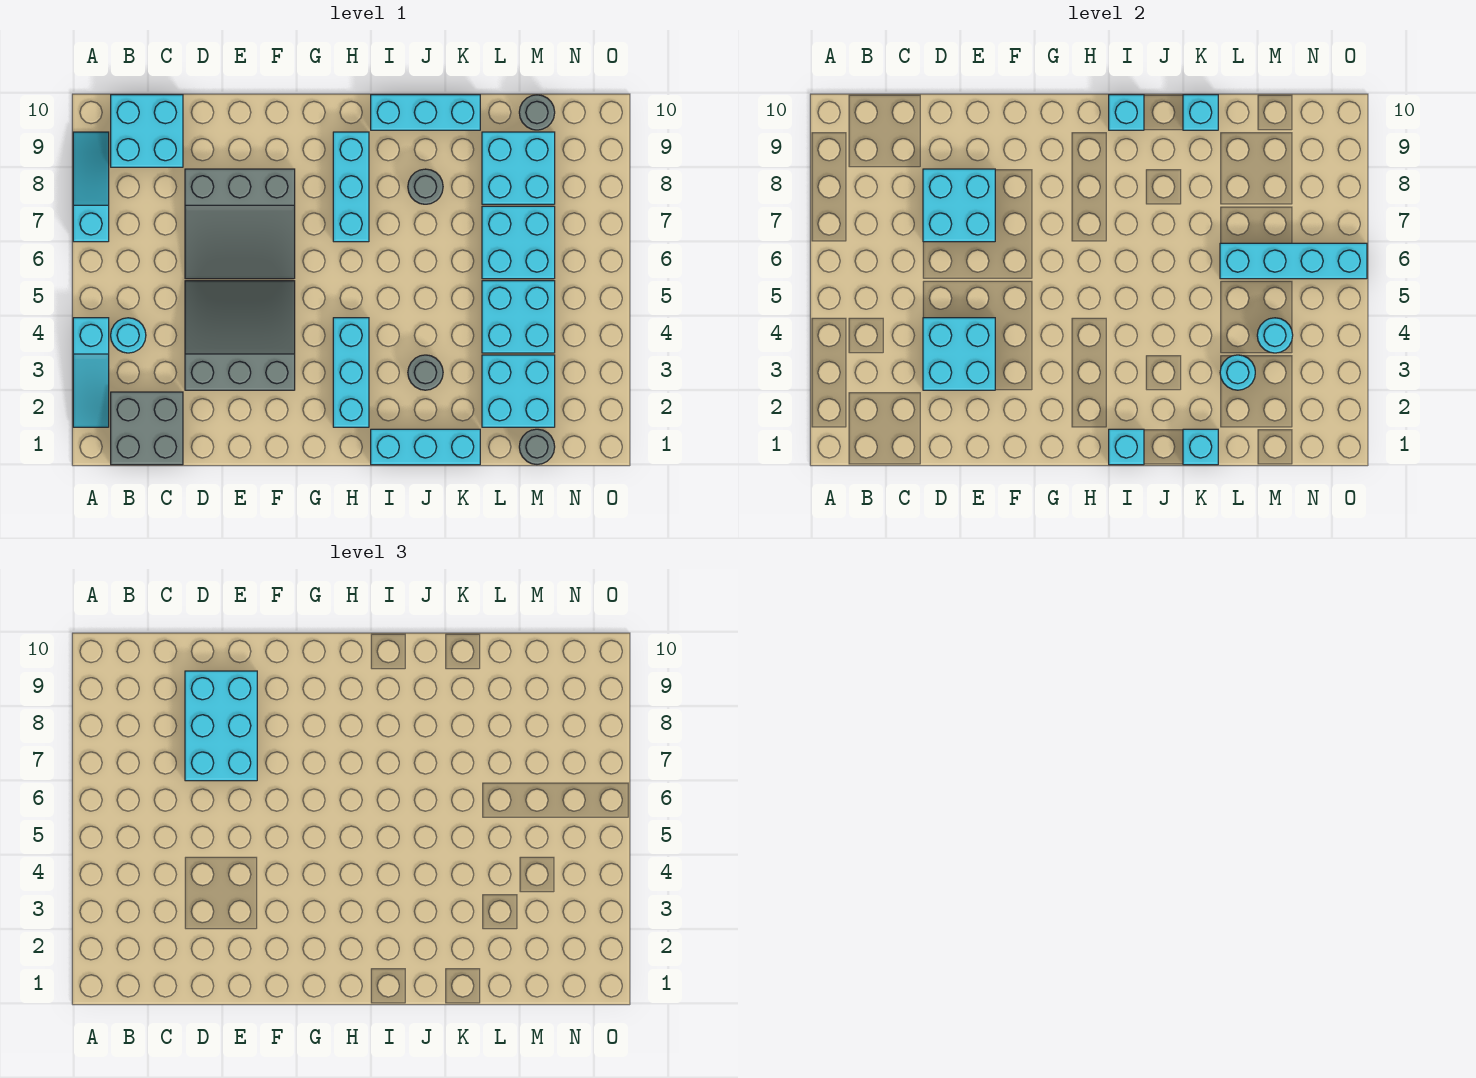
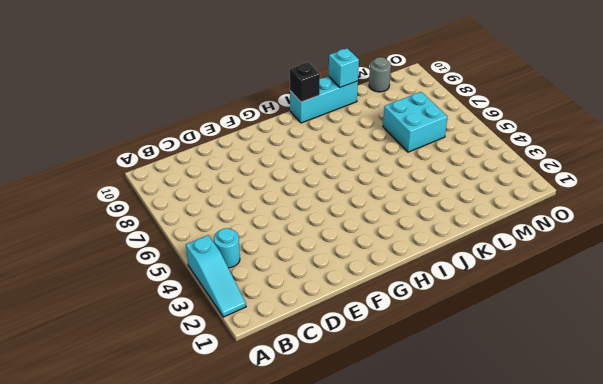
black 1x1 brick [290,62,320,102] -> cyan 1x1 brick [1109,95,1144,130]
none -> cyan 1x3 slope [73,132,109,242]
none -> grey 2x2 brick [111,392,183,465]
none -> cyan 2x2 brick [111,95,183,167]

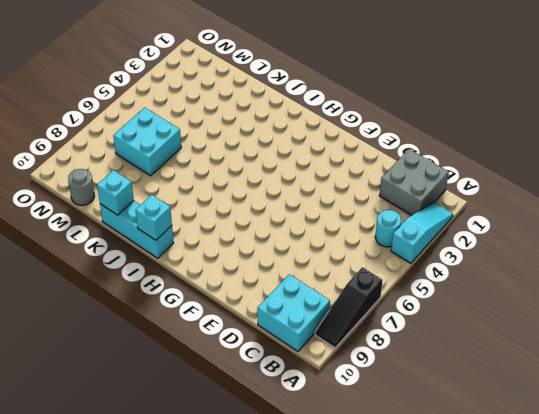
black 1x3 slope [315,267,382,348] -> cyan 1x3 slope [73,132,109,242]
none -> grey 3x3 slope [185,281,295,390]
none -> grey 3x3 slope [185,169,295,279]
none -> cyan 1x3 brick [333,318,369,427]

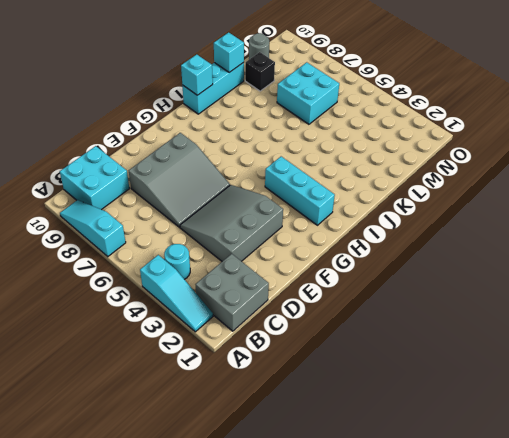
black 1x1 brick [245,52,275,91] -> cyan 2x2 brick [482,132,555,204]
none -> cyan 1x3 brick [333,132,369,242]
none -> cyan 1x3 brick [371,429,480,465]
none -> grey 1x1 round brick [408,355,443,390]

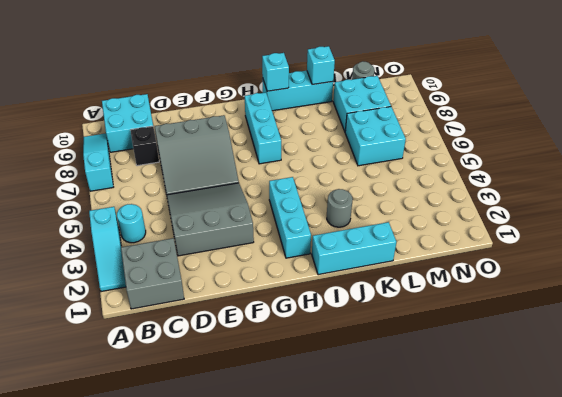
black 1x1 brick [131,126,159,166] -> none
none -> grey 1x1 round brick [408,169,443,204]
none -> cyan 2x2 brick [482,355,555,427]
none -> cyan 2x2 brick [482,281,555,353]

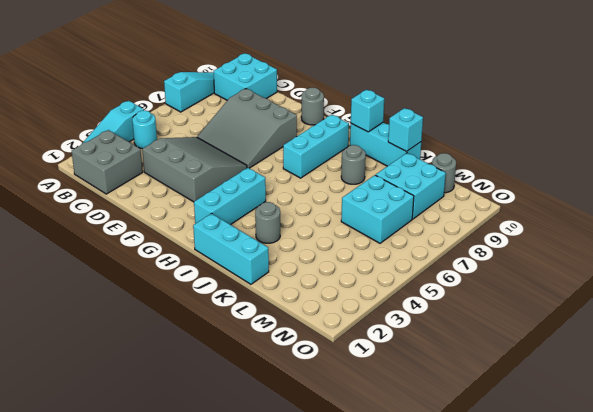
grey 1x1 round brick [301,88,324,125] -> grey 1x1 round brick moved to [519,429,555,465]
none -> cyan 2x2 brick [482,355,555,427]
none -> cyan 2x2 brick [482,281,555,353]
none -> cyan 2x2 brick [923,318,995,390]

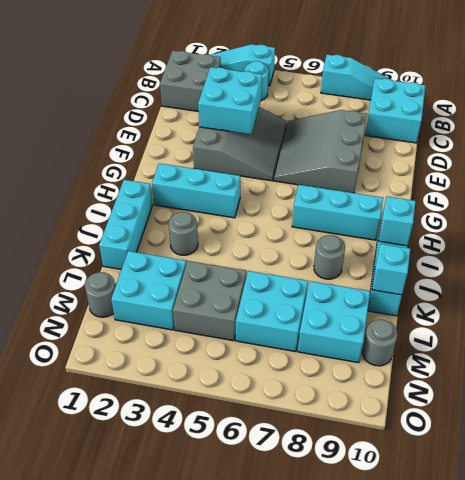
grey 2x2 brick [173,261,246,341] -> cyan 2x2 brick [482,281,555,353]
none -> cyan 2x2 brick [923,169,995,242]
none -> cyan 1x1 brick [1109,429,1144,465]
none -> cyan 1x1 brick [1183,429,1218,465]

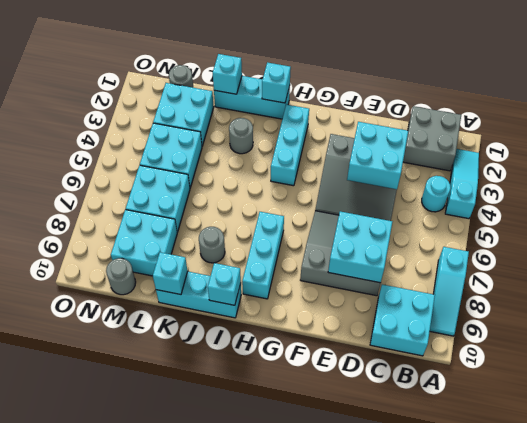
none -> cyan 1x1 round brick [1220,355,1255,390]
none -> cyan 1x4 brick [1220,243,1367,279]
none -> cyan 1x1 round brick [1257,318,1293,353]

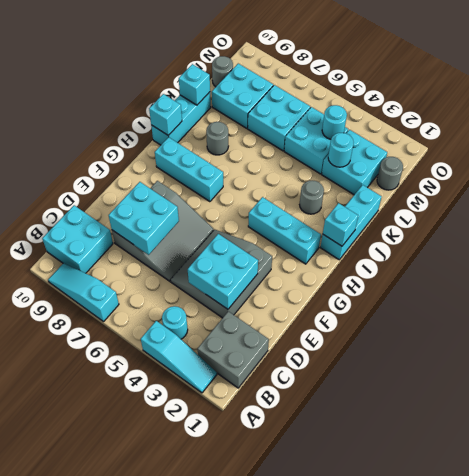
none -> cyan 1x1 brick [1183,429,1218,465]
none -> cyan 1x4 brick [1220,243,1367,279]
none -> cyan 2x3 brick [185,671,257,781]

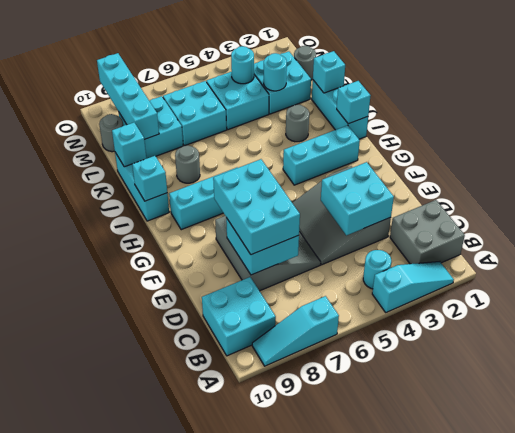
cyan 2x3 brick [213,159,300,255] -> cyan 2x3 brick turned to [185,671,257,781]
cyan 1x4 brick [97,53,159,139] -> cyan 1x4 brick moved to [1220,243,1367,279]

